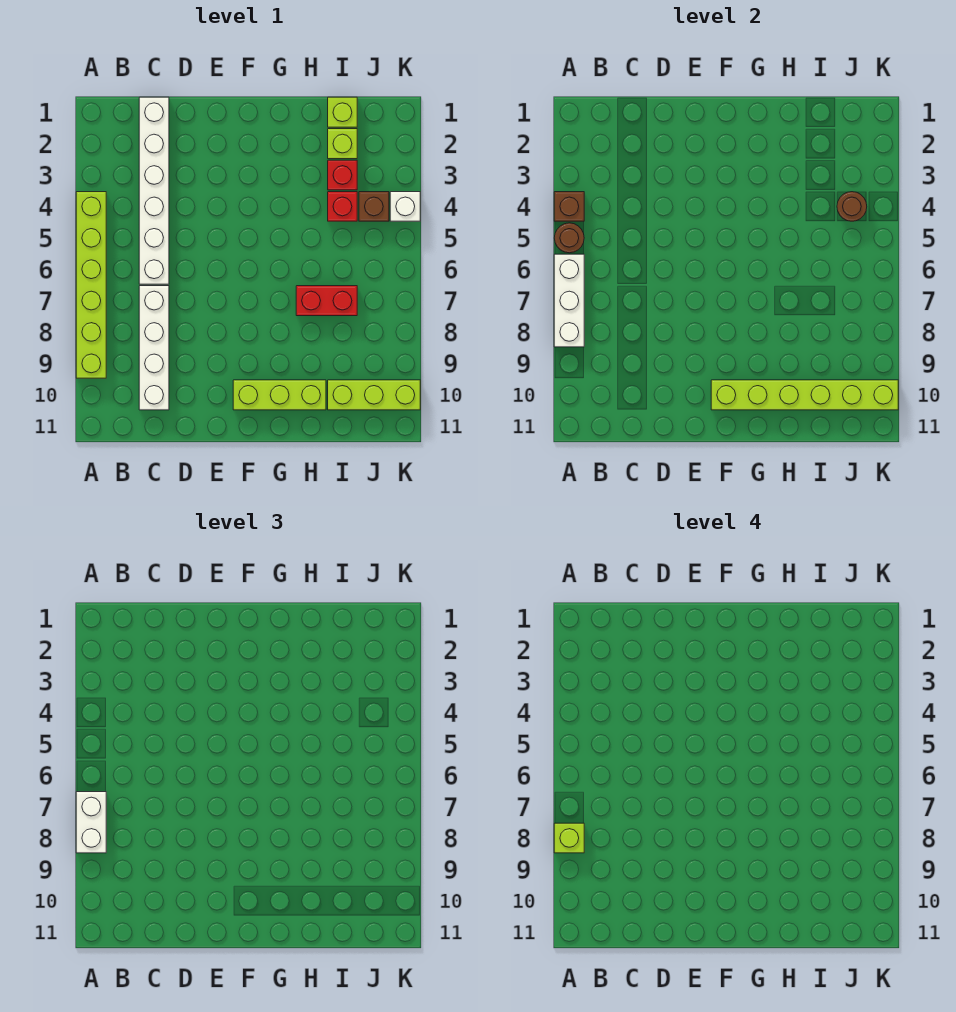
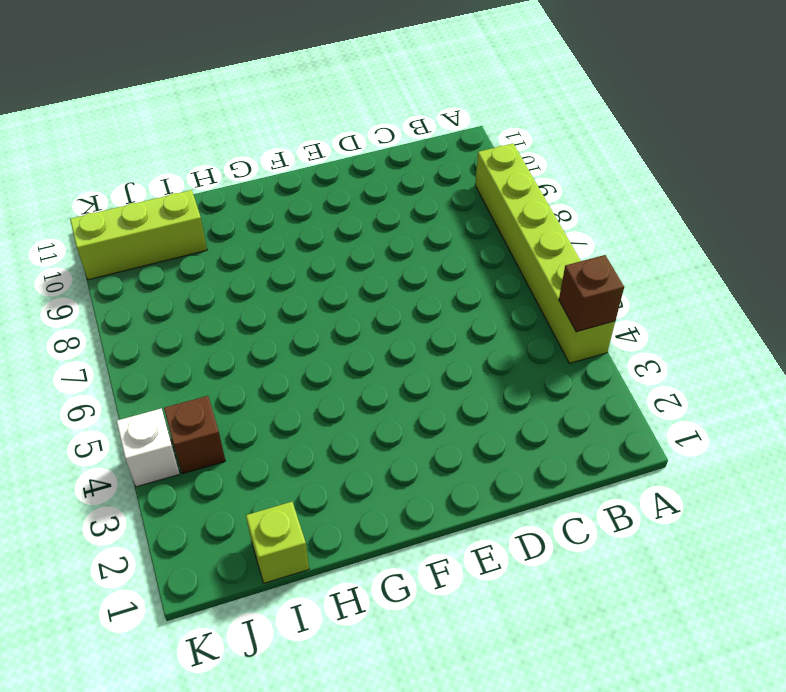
none -> white 1x6 brick [139,97,169,284]
none -> white 1x4 brick [139,286,169,410]
none -> lime 1x3 brick [233,380,326,410]

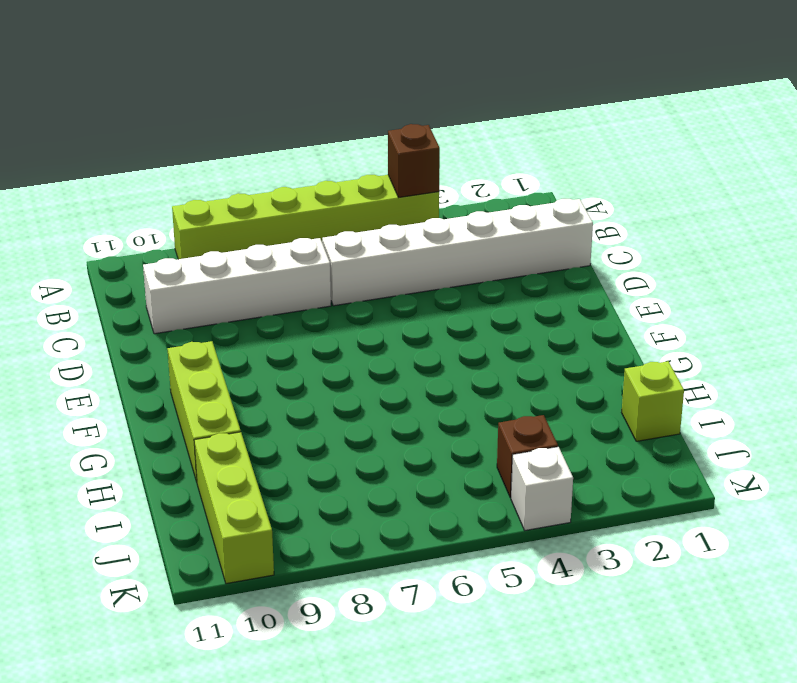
none -> red 1x2 brick [296,286,357,316]
none -> lime 1x1 brick [328,129,357,159]
none -> red 1x1 brick [328,160,357,190]

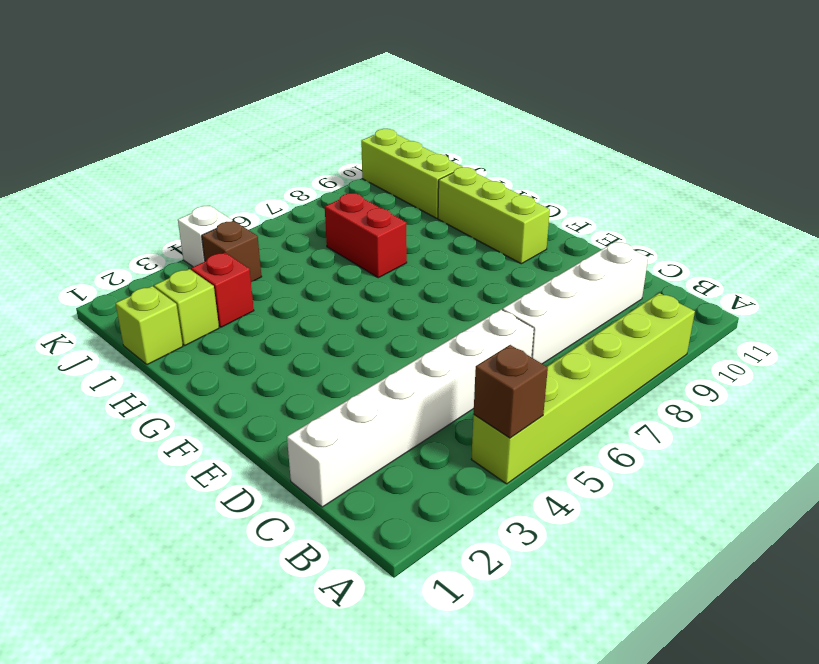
none -> red 1x1 brick [328,192,357,221]
none -> brown 1x1 round brick [554,223,584,253]
none -> white 1x3 brick [554,254,584,347]

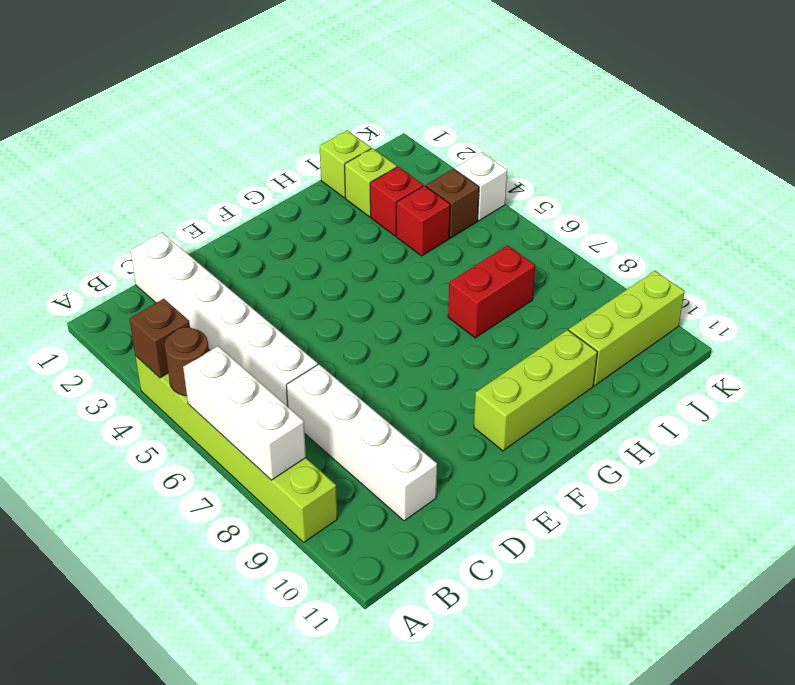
none -> lime 1x6 brick [711,380,898,410]
none -> brown 1x1 round brick [837,192,867,221]
none -> white 1x2 brick [76,792,106,853]

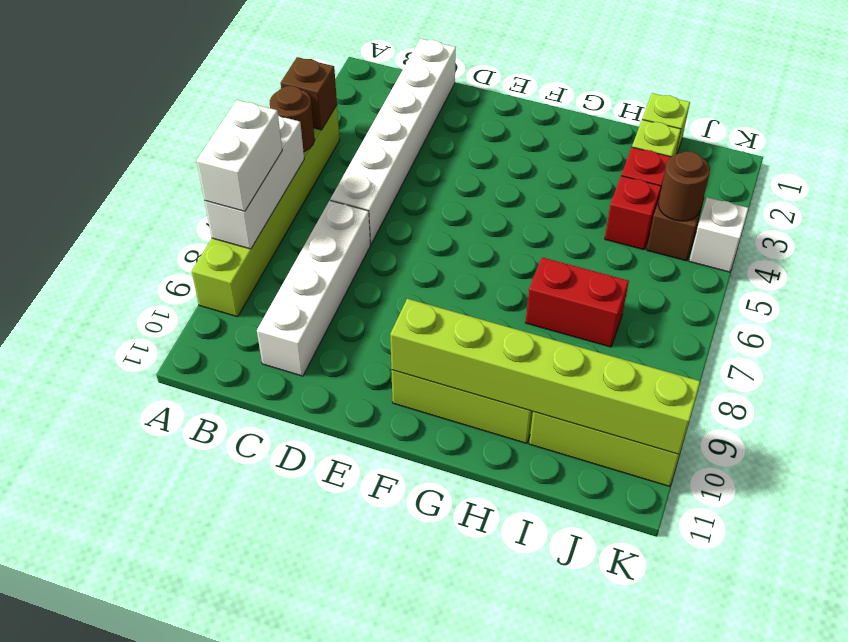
none -> lime 1x1 brick [554,823,584,853]

